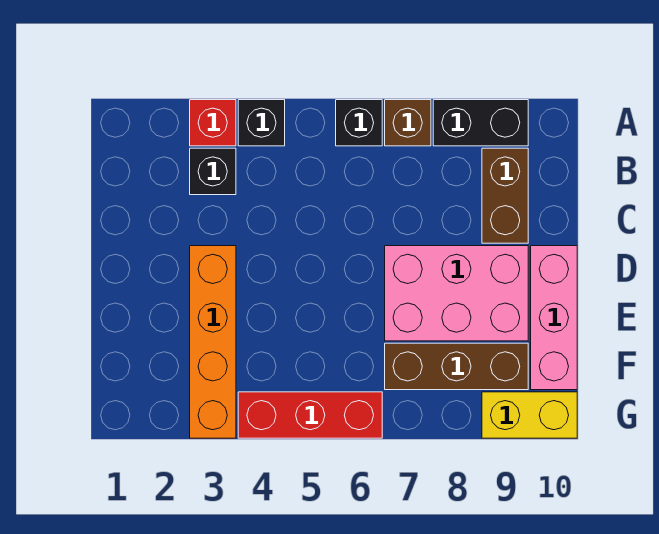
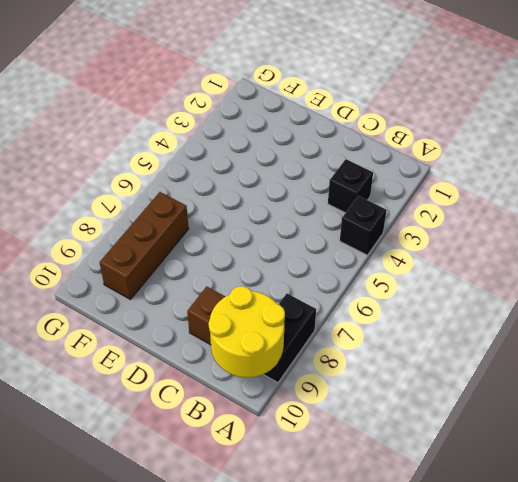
yellow 2x2 round brick [209,286,285,377] -> none
none -> red 1x1 brick [190,100,236,146]
none -> black 1x1 brick [336,100,382,146]
none -> brown 1x1 brick [385,100,431,146]

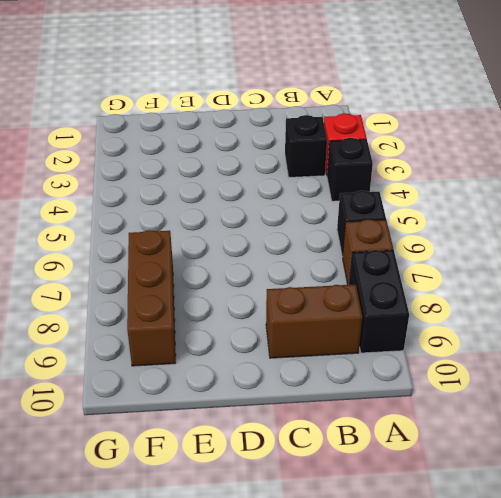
none -> orange 1x4 brick [190,246,236,438]
none -> pink 2x3 brick [385,246,528,341]
none -> pink 1x3 brick [531,246,577,390]

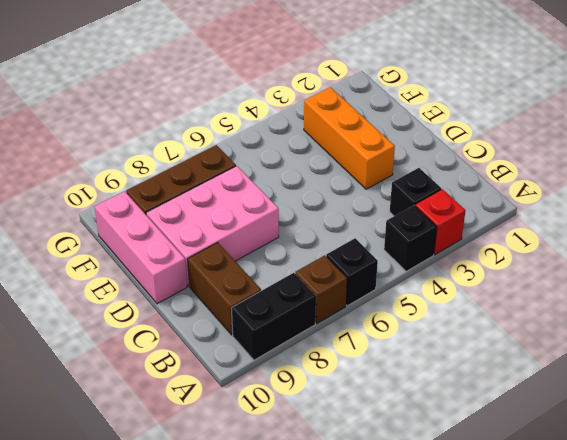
orange 1x3 brick [304,87,395,189] -> orange 1x4 brick [190,246,236,438]
none -> red 1x3 brick [238,392,382,438]
none -> yellow 1x2 brick [482,392,577,438]

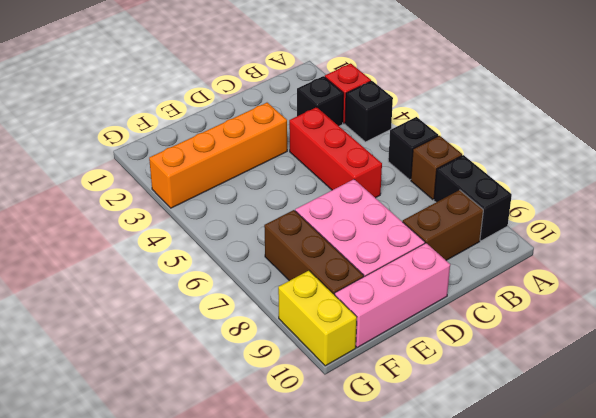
red 1x3 brick [289,107,382,198] -> red 1x3 brick moved to [238,392,382,438]

